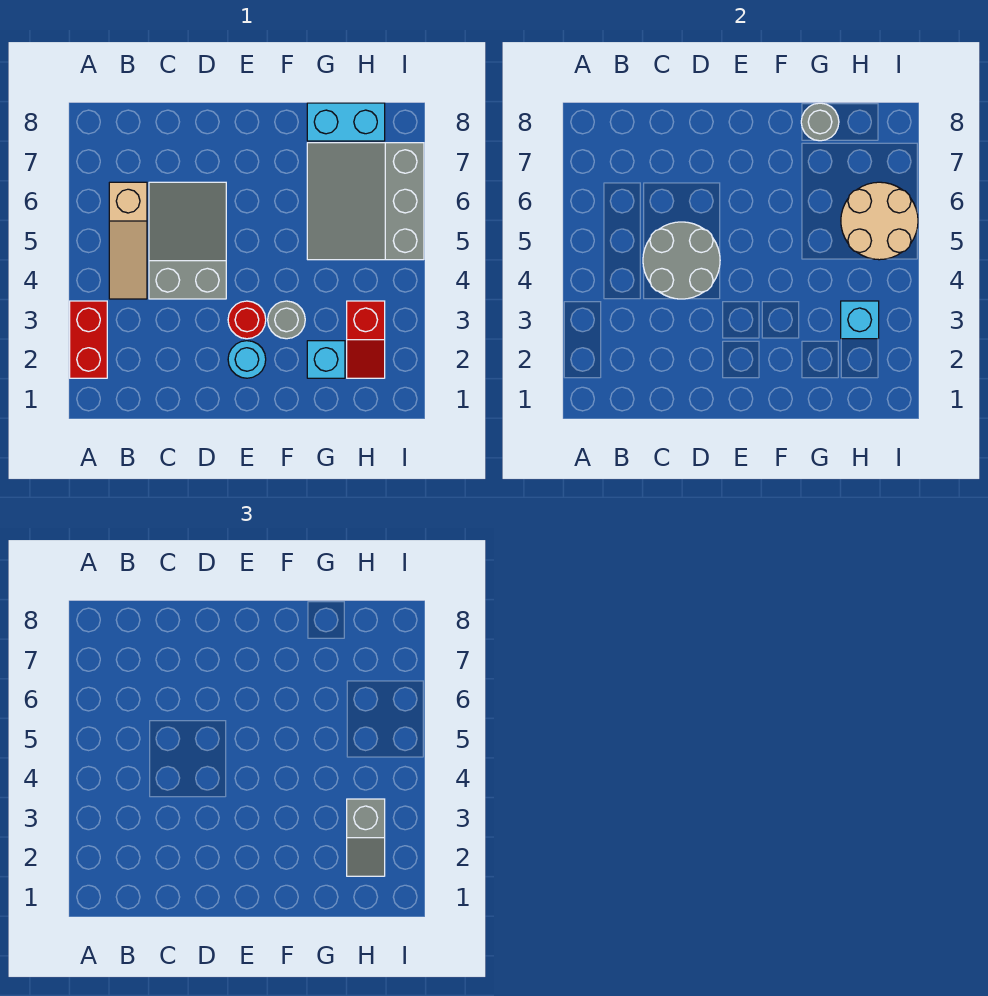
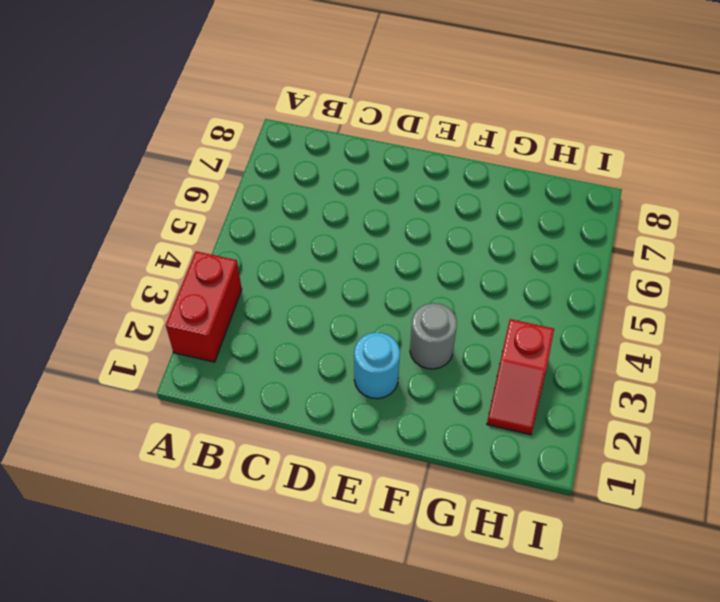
none -> tan 1x3 slope [109,182,147,299]
none -> grey 2x3 slope [149,182,226,299]
none -> red 1x1 round brick [228,301,266,339]

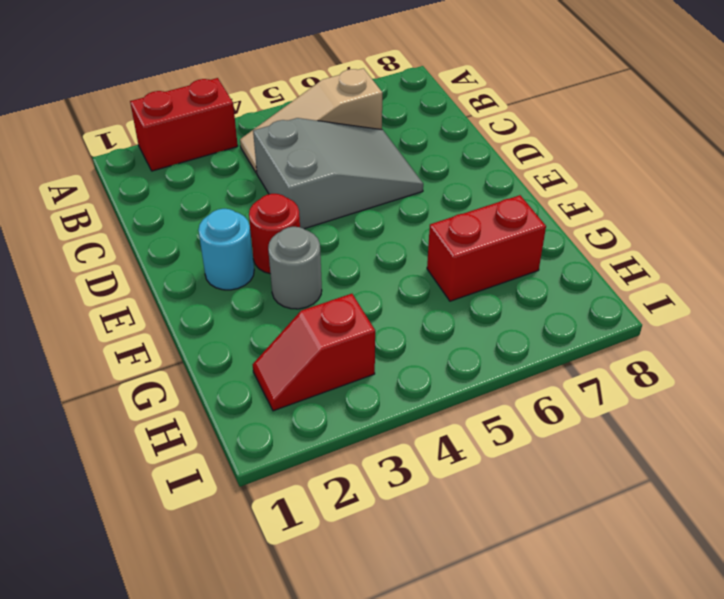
red 1x2 brick [427,195,546,301] -> grey 3x3 slope [307,143,424,260]
none -> cyan 1x1 brick [307,341,345,378]
none -> cyan 1x2 brick [307,103,385,141]
none -> grey 2x2 round brick [643,222,720,299]

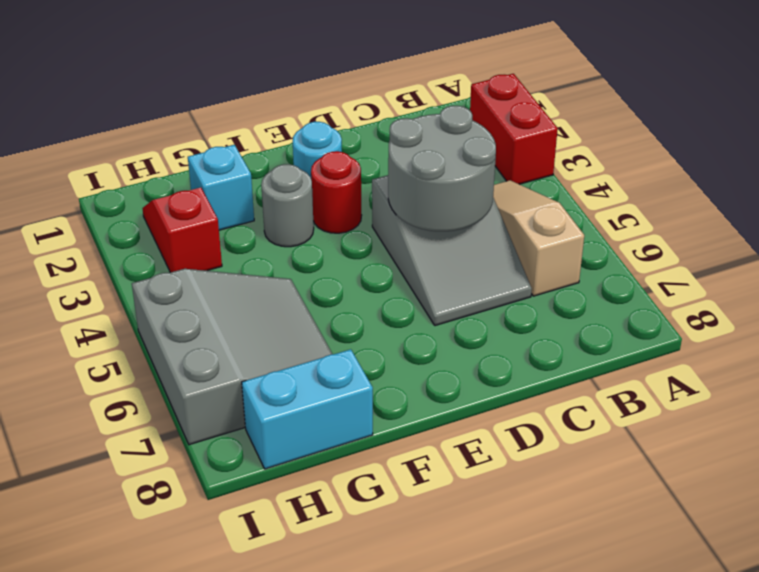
none -> grey 1x1 round brick [801,103,839,141]
none -> cyan 1x1 brick [841,301,879,339]
none -> tan 2x2 round brick [841,182,918,260]

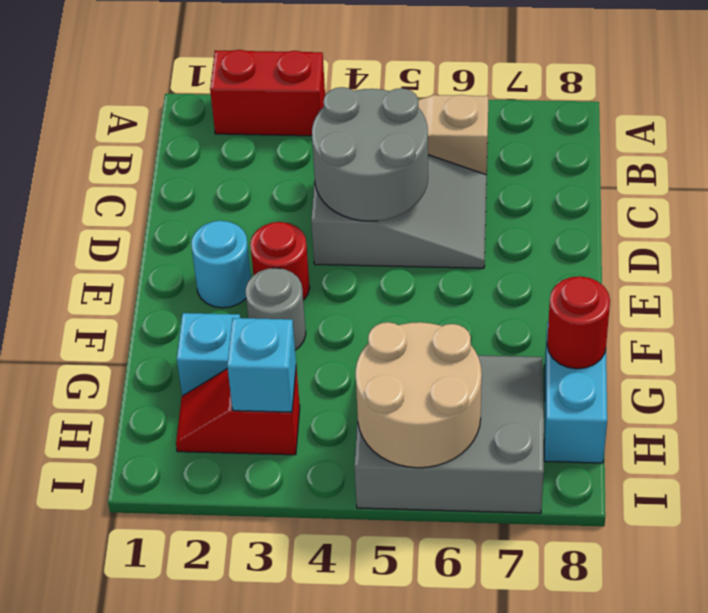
red 1x1 round brick [547,276,610,369] -> grey 1x1 round brick [801,103,839,141]
none -> grey 1x2 slope [347,799,385,876]

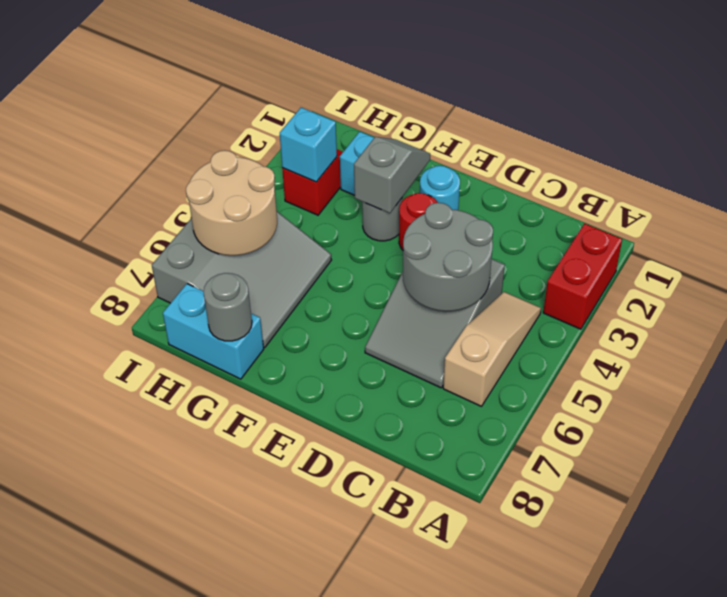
grey 1x2 slope [354,137,430,213] -> grey 1x2 slope moved to [347,799,385,876]

